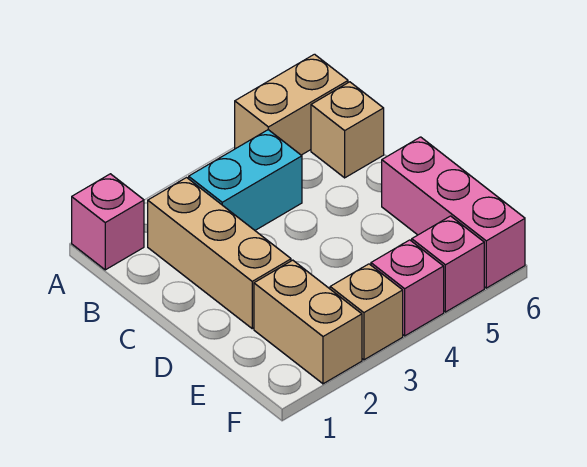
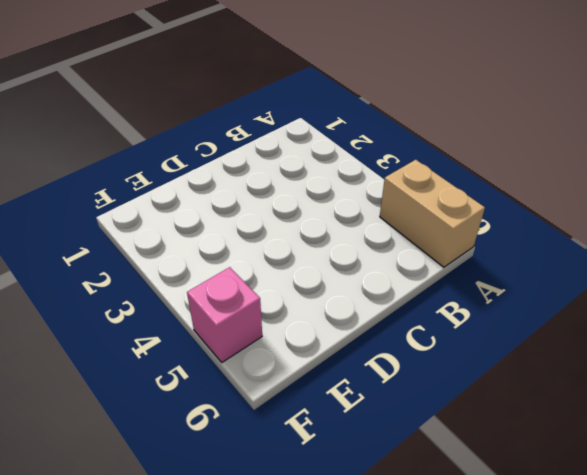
none -> pink 1x1 brick [72,174,144,270]
none -> tan 1x3 brick [148,178,291,329]

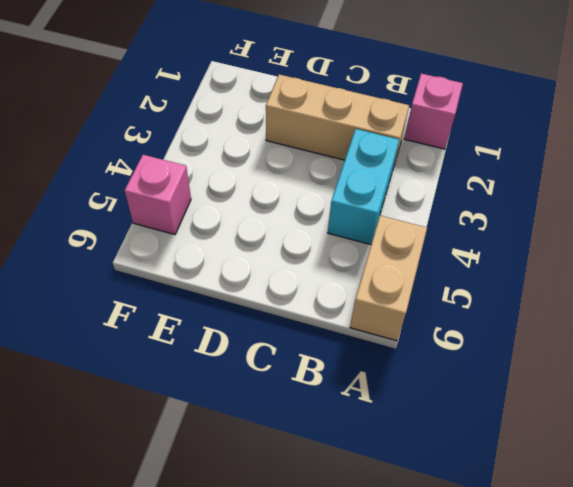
none -> tan 1x1 brick [311,82,384,178]
none -> pink 1x3 brick [382,137,525,288]

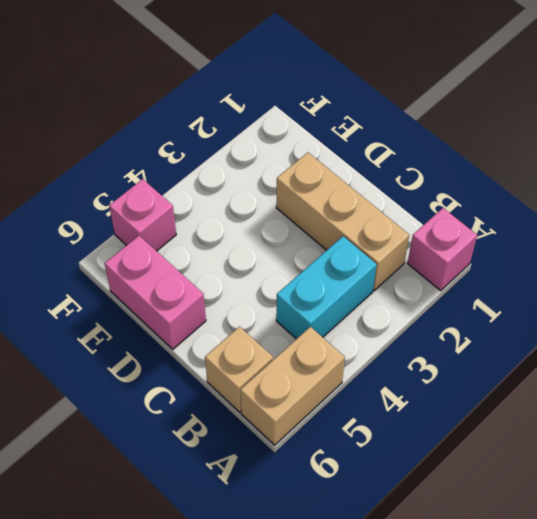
pink 1x2 brick [105,236,206,349] -> pink 1x3 brick [382,137,525,288]
none -> tan 1x2 brick [254,260,362,384]
none -> tan 1x1 brick [330,264,403,360]

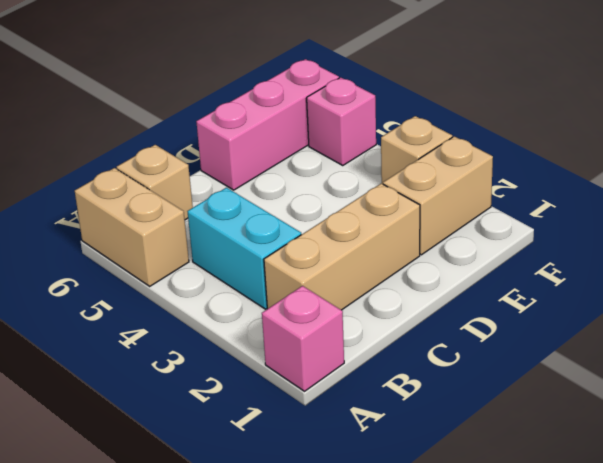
none -> pink 1x1 brick [371,240,444,336]

